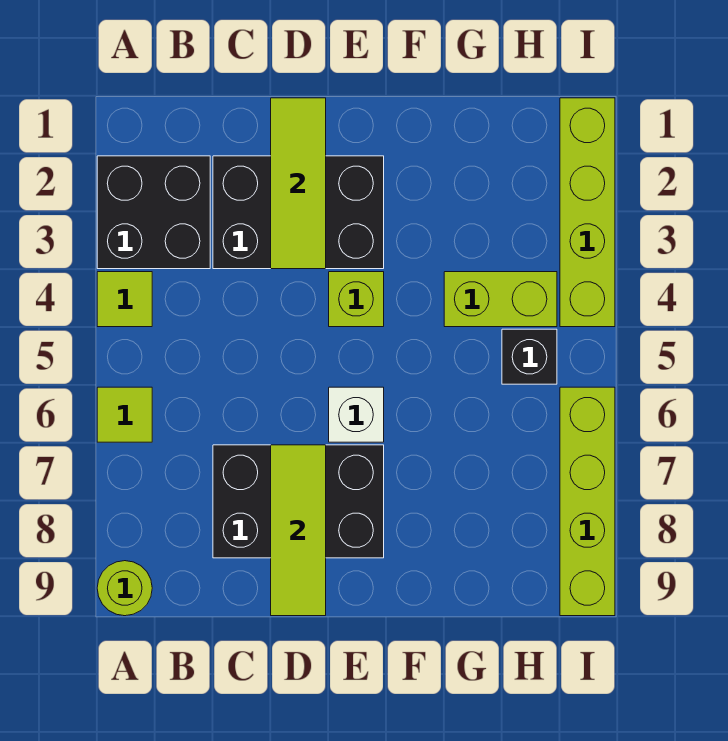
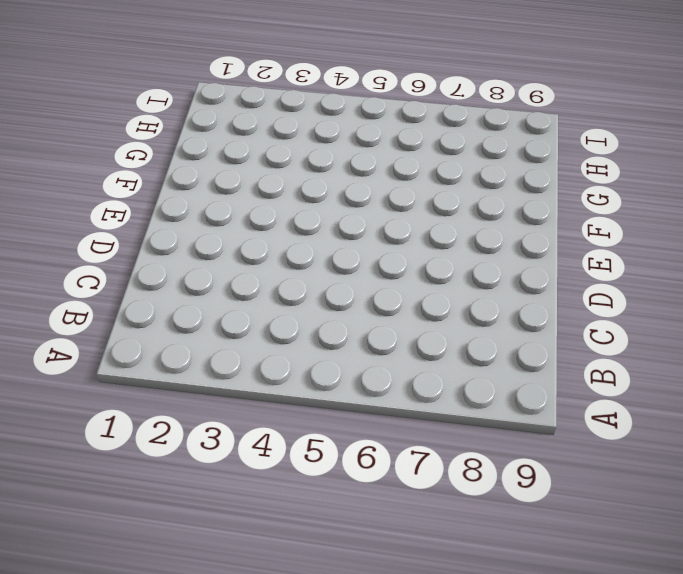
none -> black 2x2 brick [97,156,210,269]
none -> lime 1x1 tile [97,272,152,327]
none -> lime 1x1 tile [97,387,152,442]

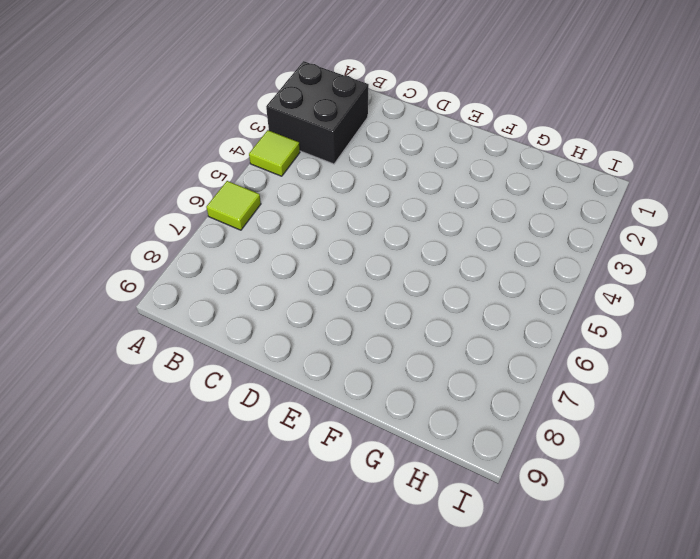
none -> lime 1x1 round brick [97,561,152,616]
none -> black 2x3 brick [213,156,384,269]
none -> black 2x3 brick [213,445,384,558]

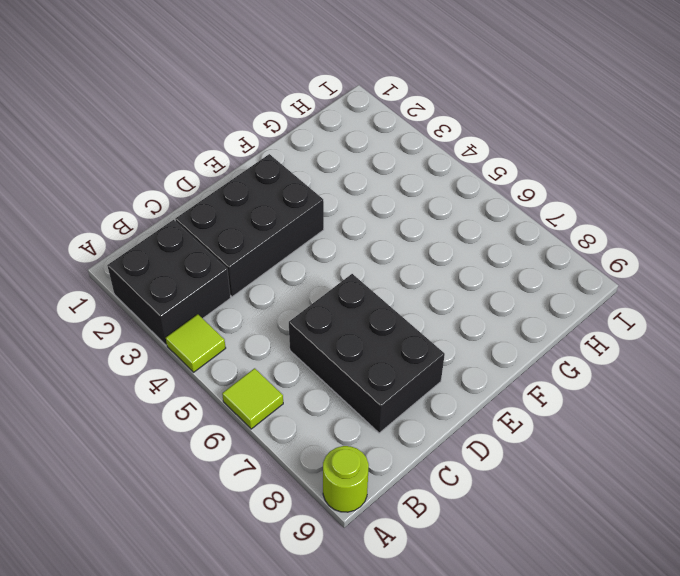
black 2x3 brick [289,274,445,433] -> black 2x3 brick turned to [213,445,384,558]
none -> lime 1x1 brick [329,272,384,327]
none -> white 1x1 brick [329,387,384,442]
none -> lime 1x2 brick [444,272,557,327]

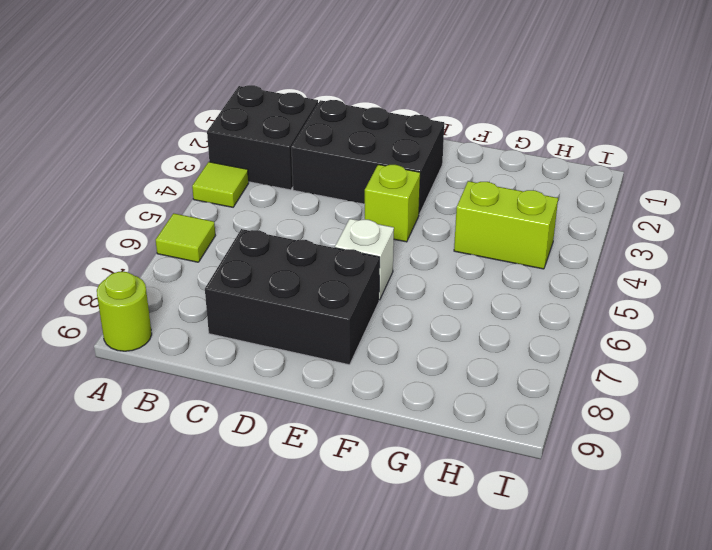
none -> black 1x1 brick [502,329,557,384]
none -> lime 1x4 brick [560,98,615,327]
none -> lime 1x4 brick [560,387,615,616]

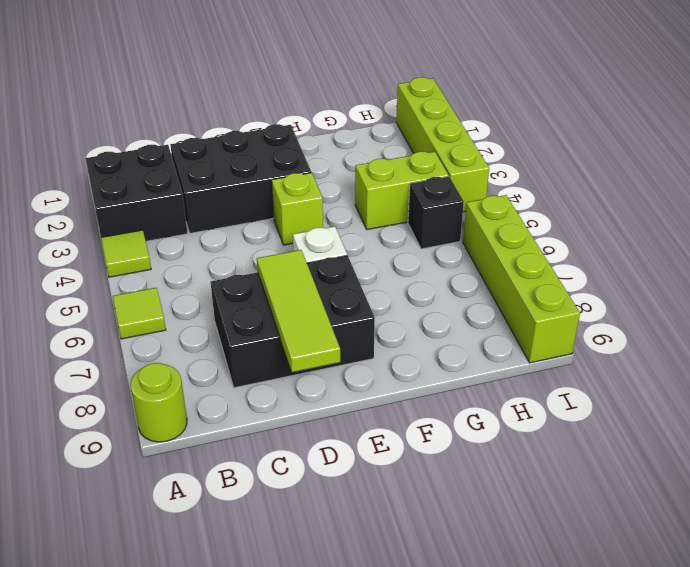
none -> lime 1x3 tile [271,98,326,269]

